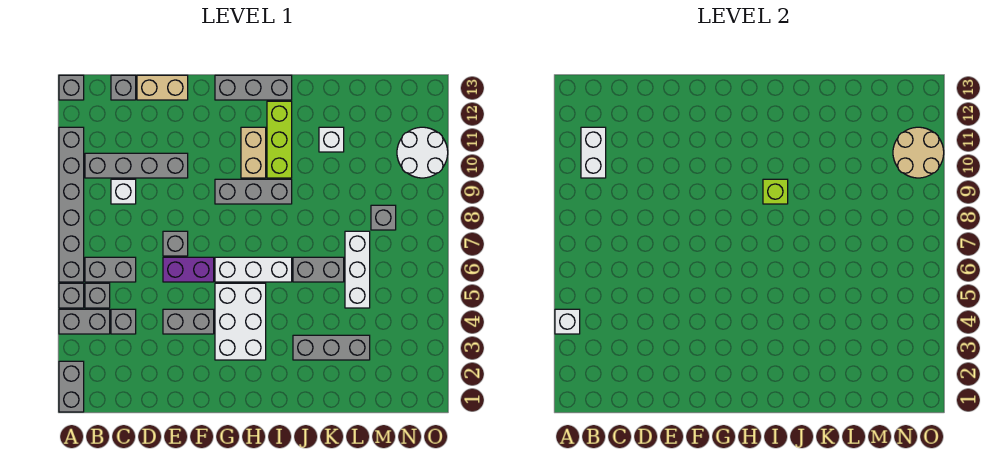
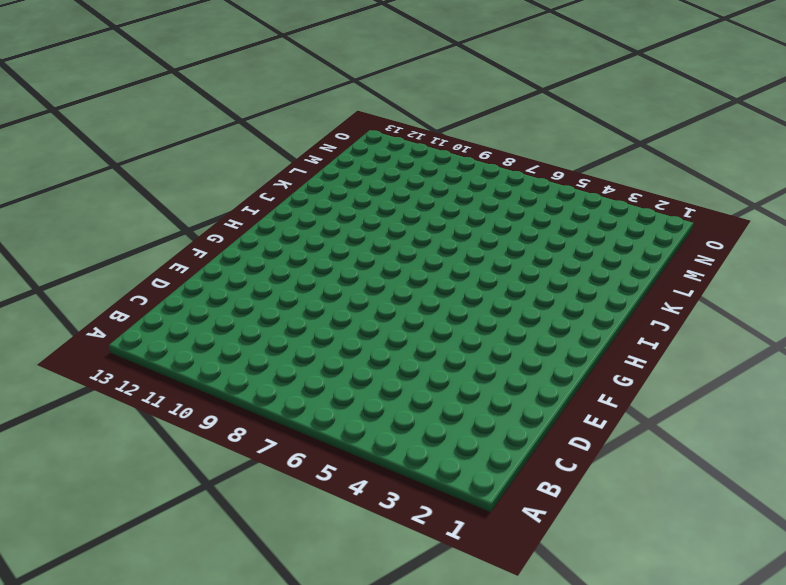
none -> grey 1x2 brick [59,361,84,412]
none -> grey 1x2 brick [59,309,110,334]
none -> grey 1x1 brick [59,283,84,308]
none -> grey 1x6 brick [59,127,84,282]

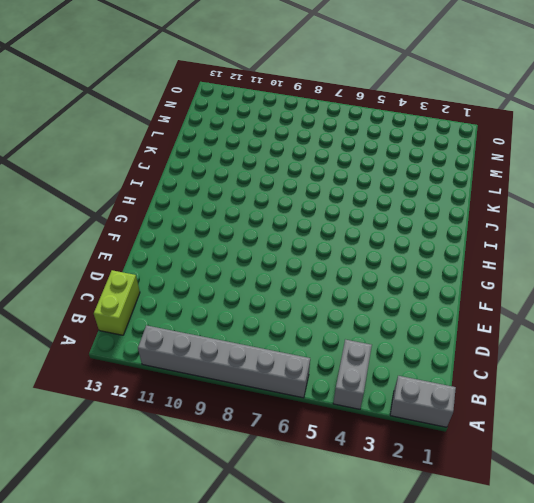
lime 1x2 brick [94,270,140,335] -> grey 1x1 brick [111,75,136,100]
none -> grey 1x1 brick [59,283,84,308]
none -> grey 1x1 brick [59,75,84,100]
none -> grey 1x1 brick [85,283,110,308]
none -> grey 1x2 brick [85,257,136,282]

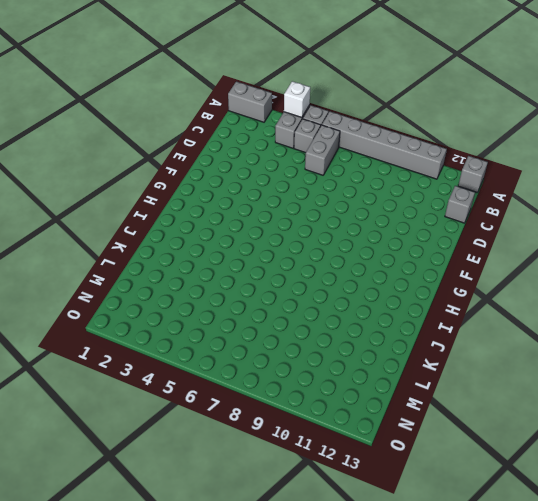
none -> grey 1x4 brick [85,153,188,178]
none -> grey 1x1 brick [111,309,136,334]
none -> white 1x1 brick [111,179,136,204]
none -> tan 1x2 brick [137,75,188,100]

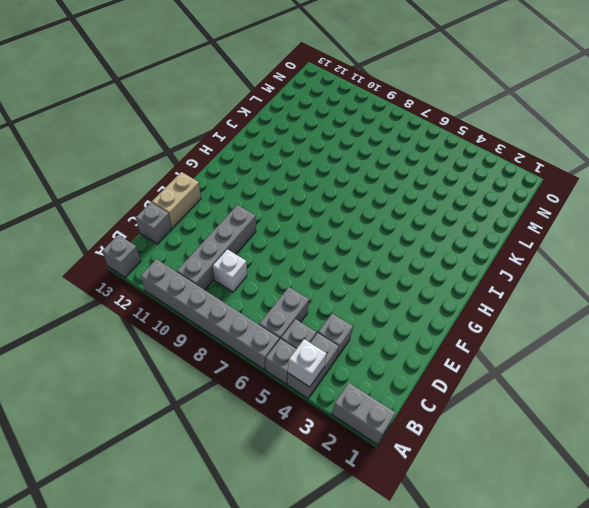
none -> grey 1x2 brick [163,309,214,334]
none -> purple 1x2 brick [163,257,214,282]
none -> grey 1x1 brick [163,231,188,256]
none -> white 2x3 brick [215,283,266,360]

